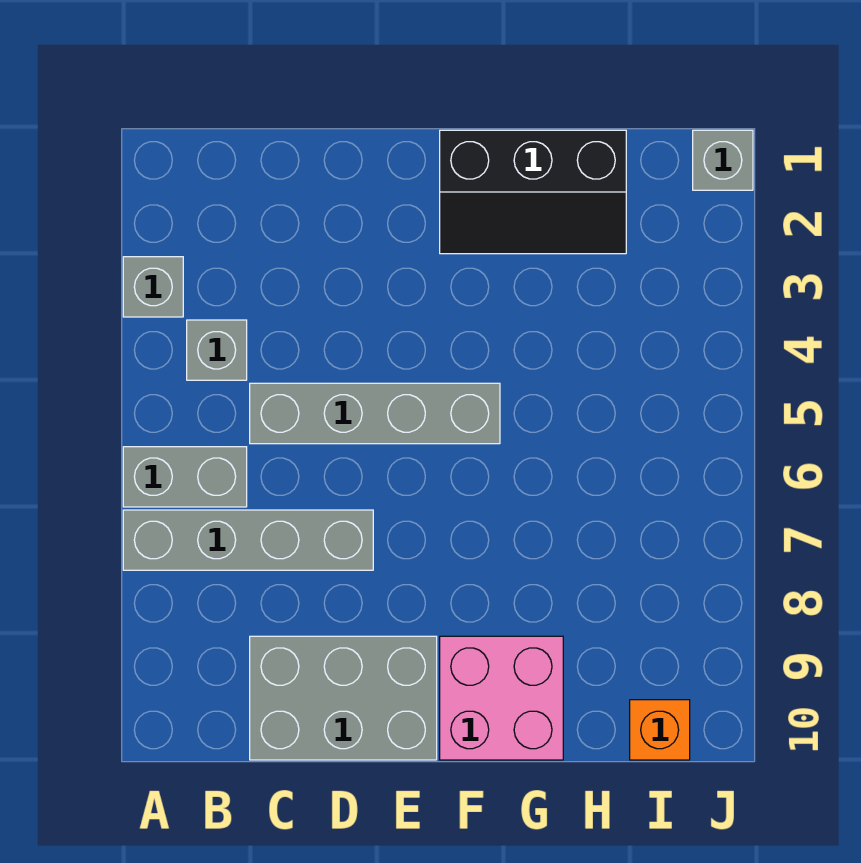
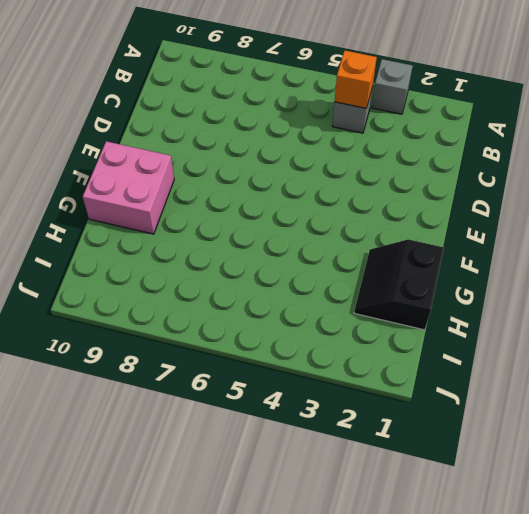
orange 1x1 brick [335,51,377,108] -> orange 1x1 brick moved to [630,700,690,760]
black 2x2 slope [354,239,444,330] -> black 2x3 slope [440,130,626,254]
none -> grey 1x2 brick [123,447,247,507]
none -> grey 1x4 brick [123,510,373,570]

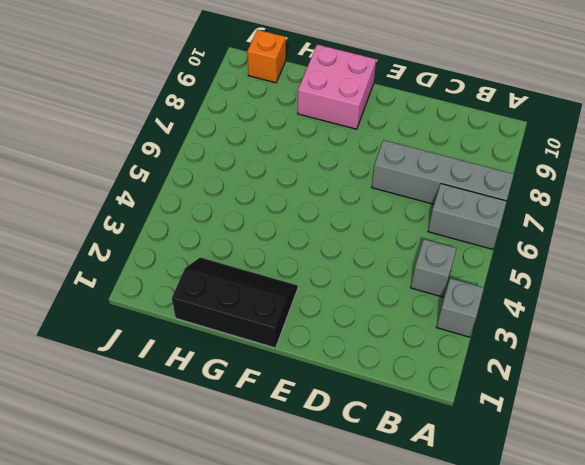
none -> grey 1x4 brick [250,383,500,444]
none -> grey 2x3 brick [250,636,437,760]

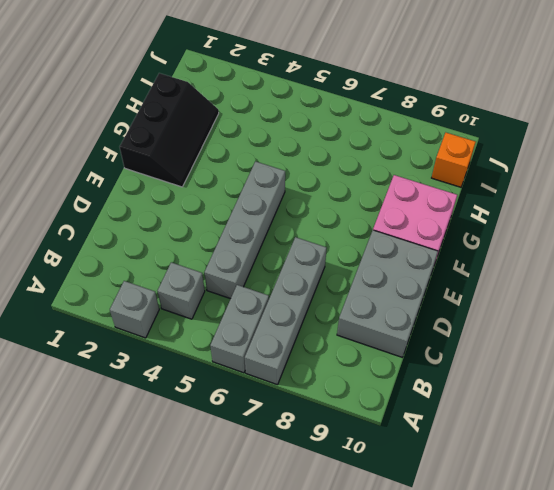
none -> grey 1x1 brick [693,130,753,190]

